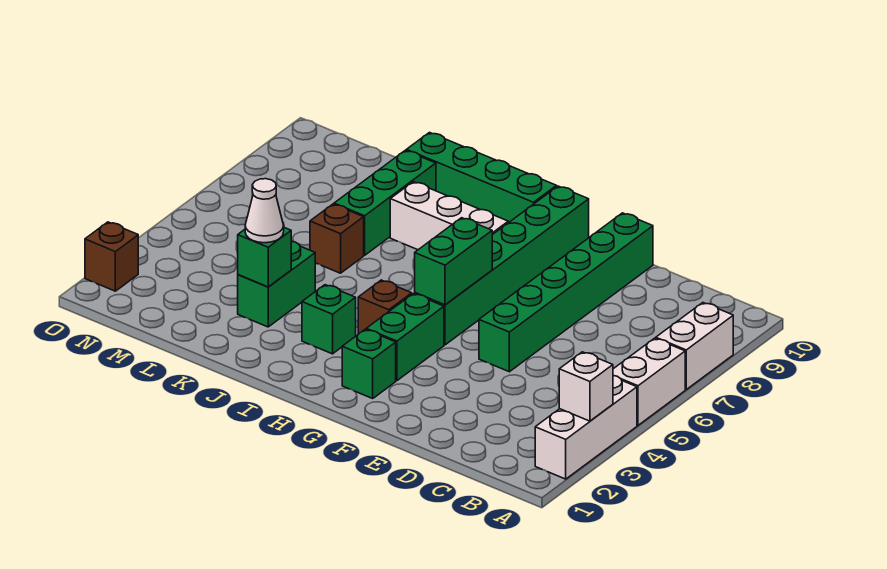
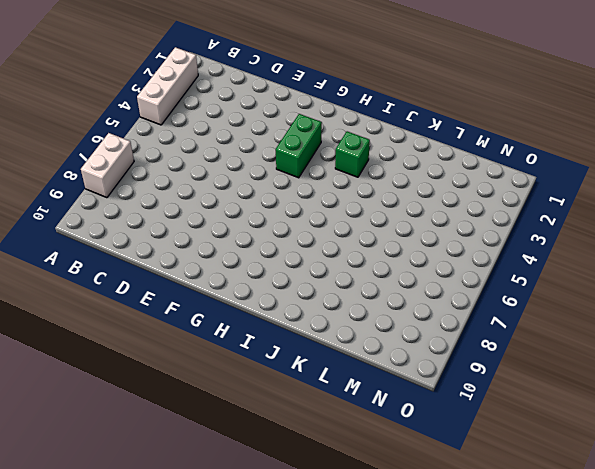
none -> white 1x2 brick [613,338,685,425]
none -> green 1x6 brick [479,213,653,372]
none -> green 1x1 brick [342,329,396,398]

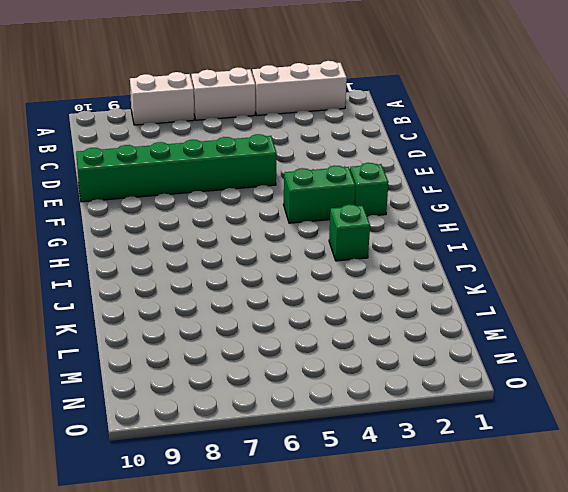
none -> green 1x6 brick [415,186,589,345]
none -> brown 1x1 brick [358,280,412,334]
none -> white 1x3 brick [390,182,508,250]

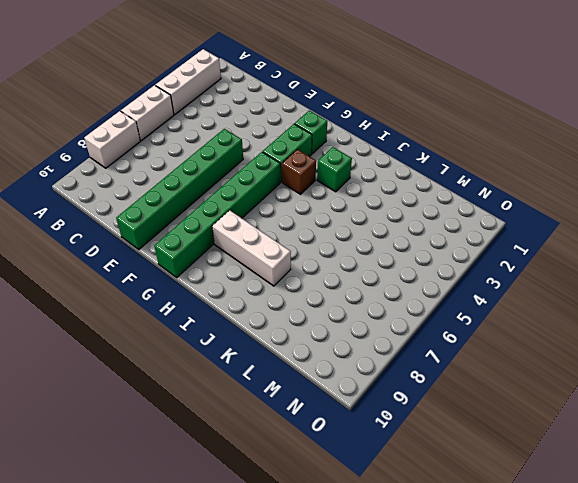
none -> green 1x4 brick [406,133,557,223]
none -> green 1x2 brick [238,241,315,327]
none -> brown 1x1 brick [310,204,364,273]

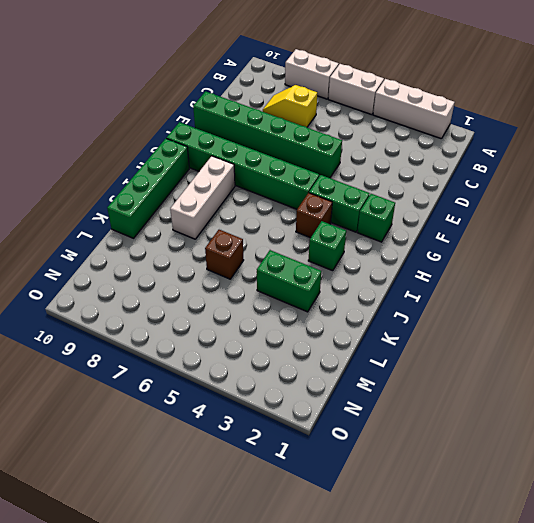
yellow 1x2 slope [263,85,317,127] -> none
none -> green 1x3 brick [334,150,436,255]
none -> brown 1x1 brick [85,222,138,291]
none -> white 1x1 brick [559,352,613,421]

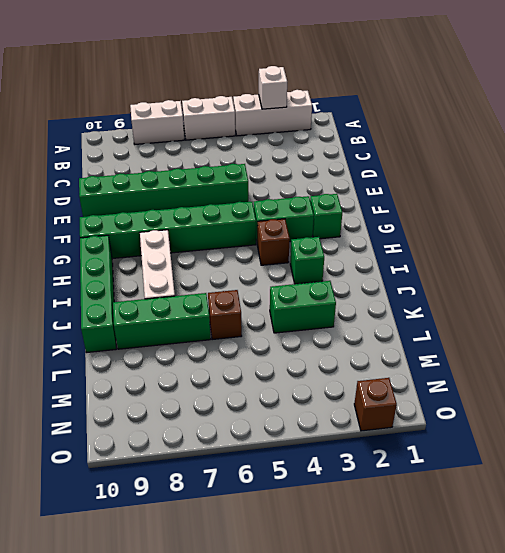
none -> green 1x2 brick [415,218,492,305]
none -> green 1x1 brick [238,228,291,287]
none -> white 1x1 cone [245,179,284,243]

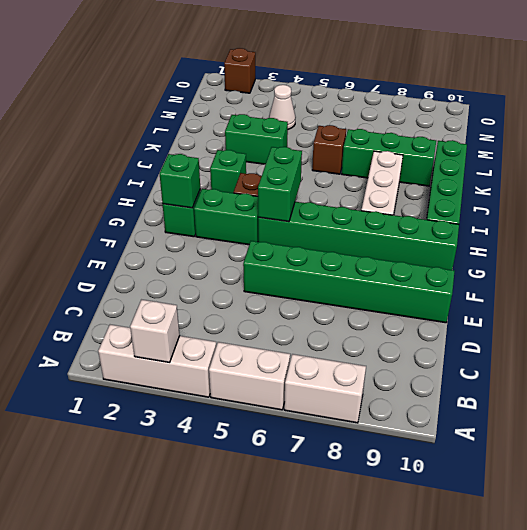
green 1x1 brick [160,154,200,208] -> green 1x1 brick moved to [238,228,291,287]
green 1x2 brick [258,147,302,222] -> green 1x2 brick turned to [415,218,492,305]
white 1x1 cone [269,85,296,129] -> white 1x1 cone moved to [245,179,284,243]

